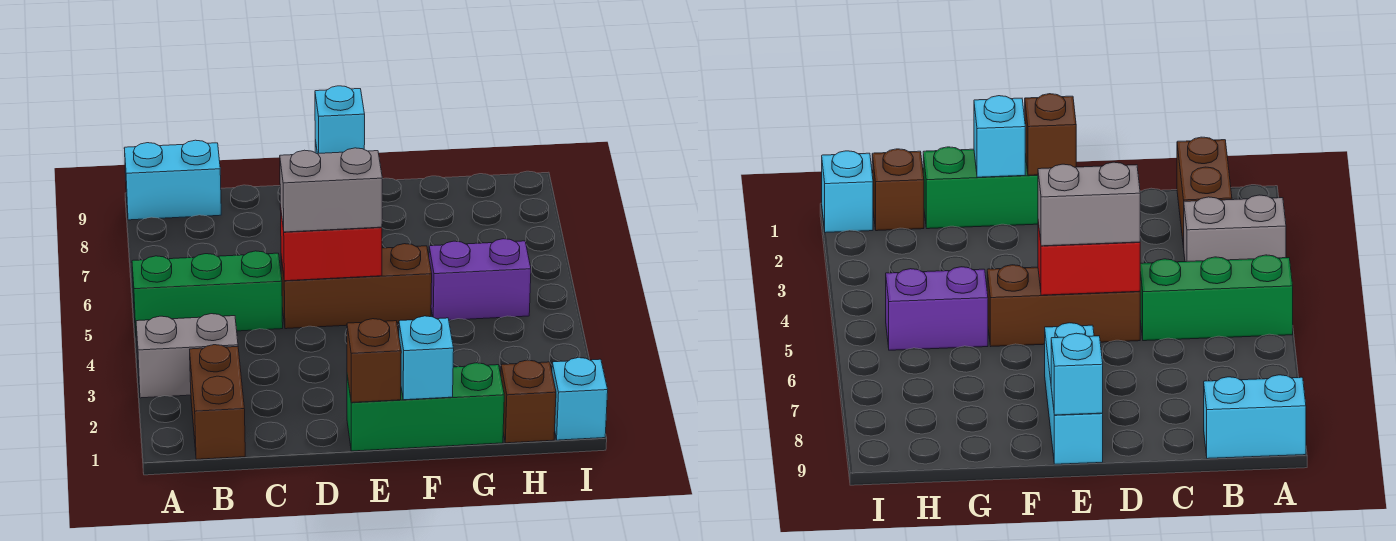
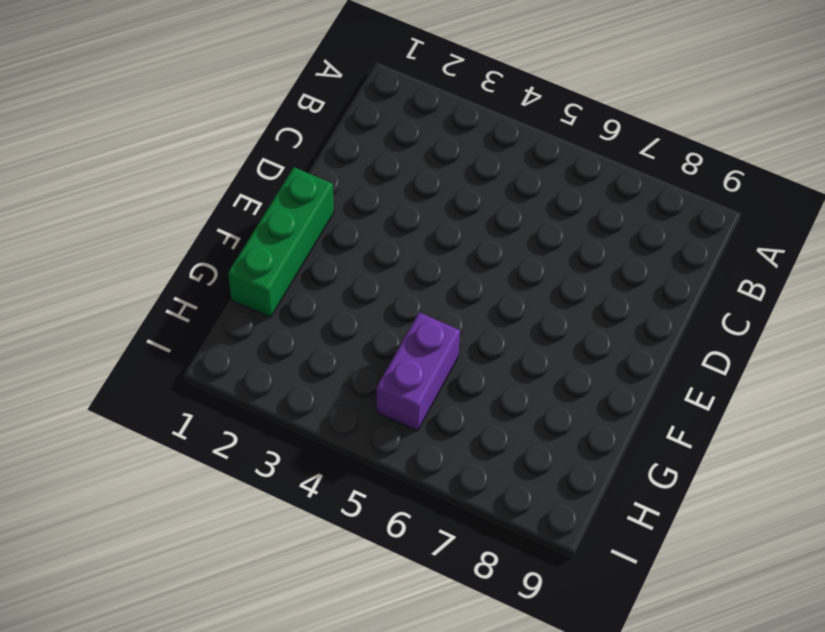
none -> grey 1x2 brick [136,314,238,398]
none -> green 1x3 brick [132,251,283,336]
none -> cyan 1x2 brick [124,140,221,220]

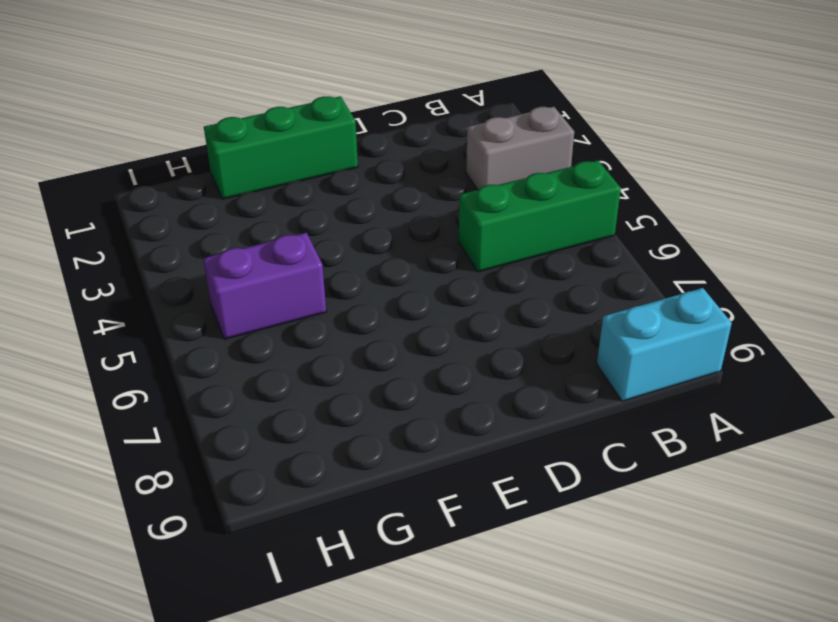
none -> brown 1x2 brick [190,345,245,459]
none -> brown 1x3 brick [281,244,432,329]
none -> cyan 1x3 brick [1045,323,1103,464]

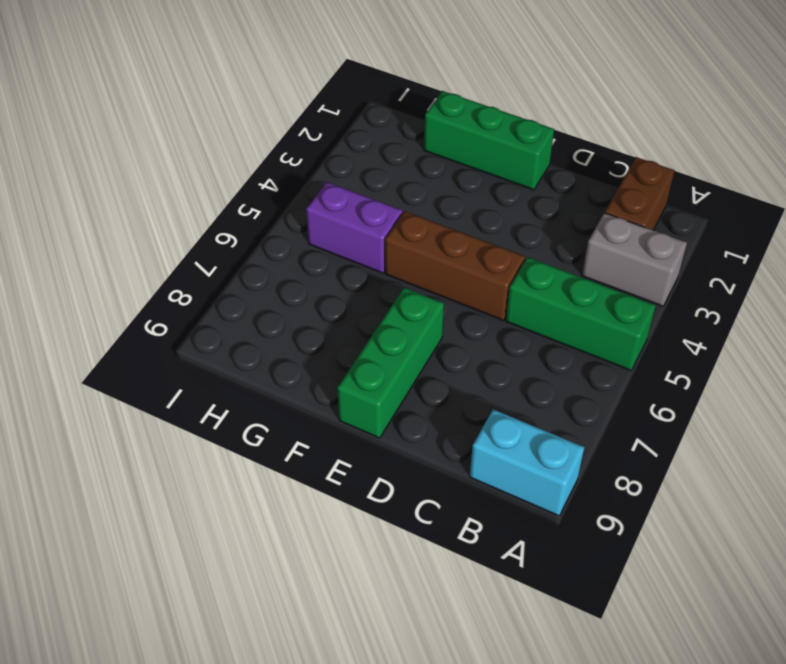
green 1x3 brick [337,288,444,438] -> cyan 1x3 brick [1045,323,1103,464]
none -> brown 1x1 brick [501,360,556,443]
none -> cyan 1x1 brick [552,358,608,440]
none -> red 1x2 brick [280,206,382,281]

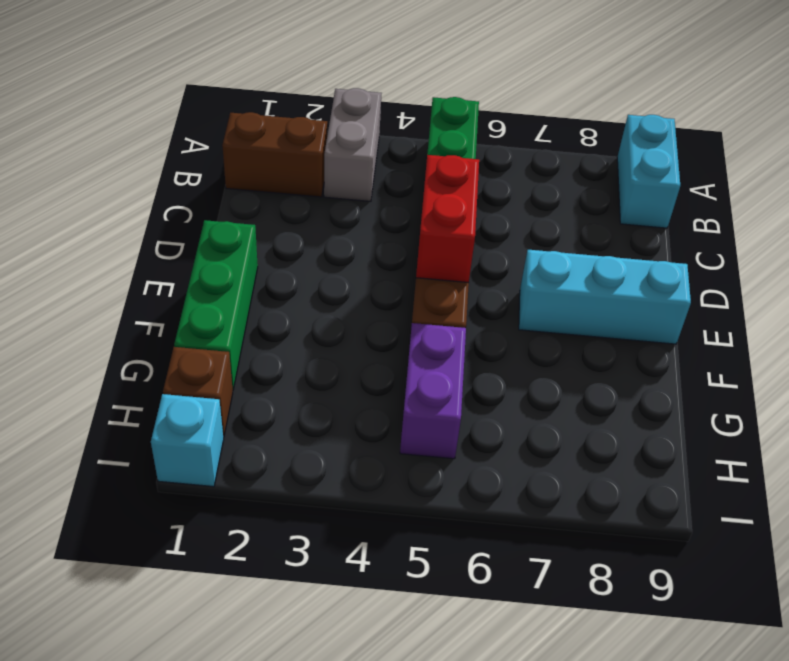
none -> brown 1x1 brick [347,319,401,403]
none -> cyan 1x1 brick [315,86,365,154]
none -> cyan 1x1 brick [399,316,454,400]

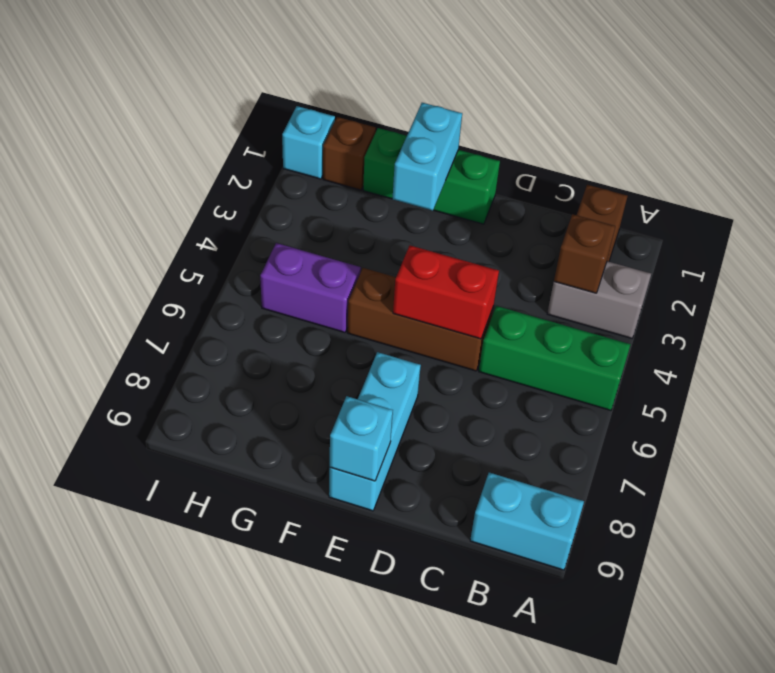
brown 1x1 brick [554,214,615,293] -> brown 1x1 brick moved to [347,319,401,403]
cyan 1x2 brick [392,103,462,210] -> cyan 1x1 brick [399,316,454,400]
none -> grey 1x2 brick [280,148,382,232]

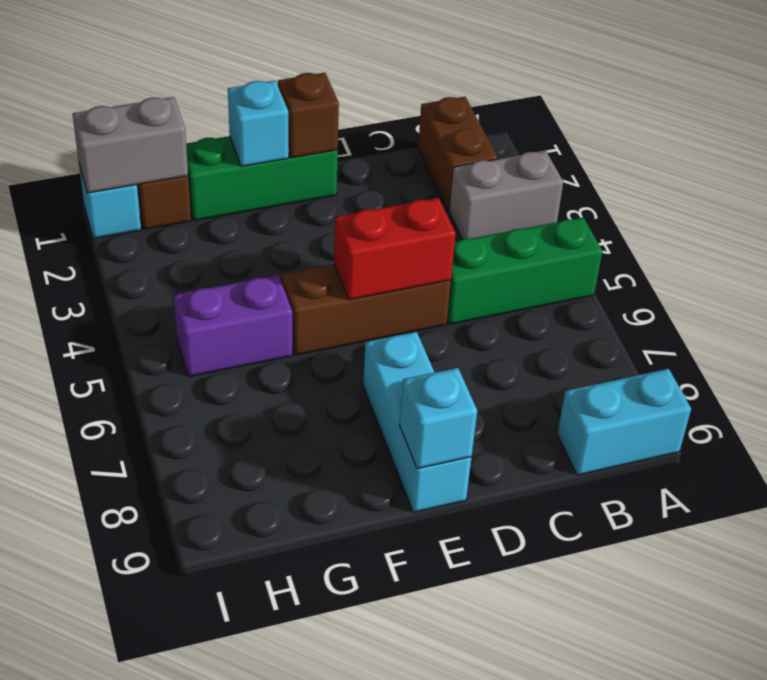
grey 1x2 brick [73,97,188,193] -> grey 1x2 brick moved to [280,148,382,232]

